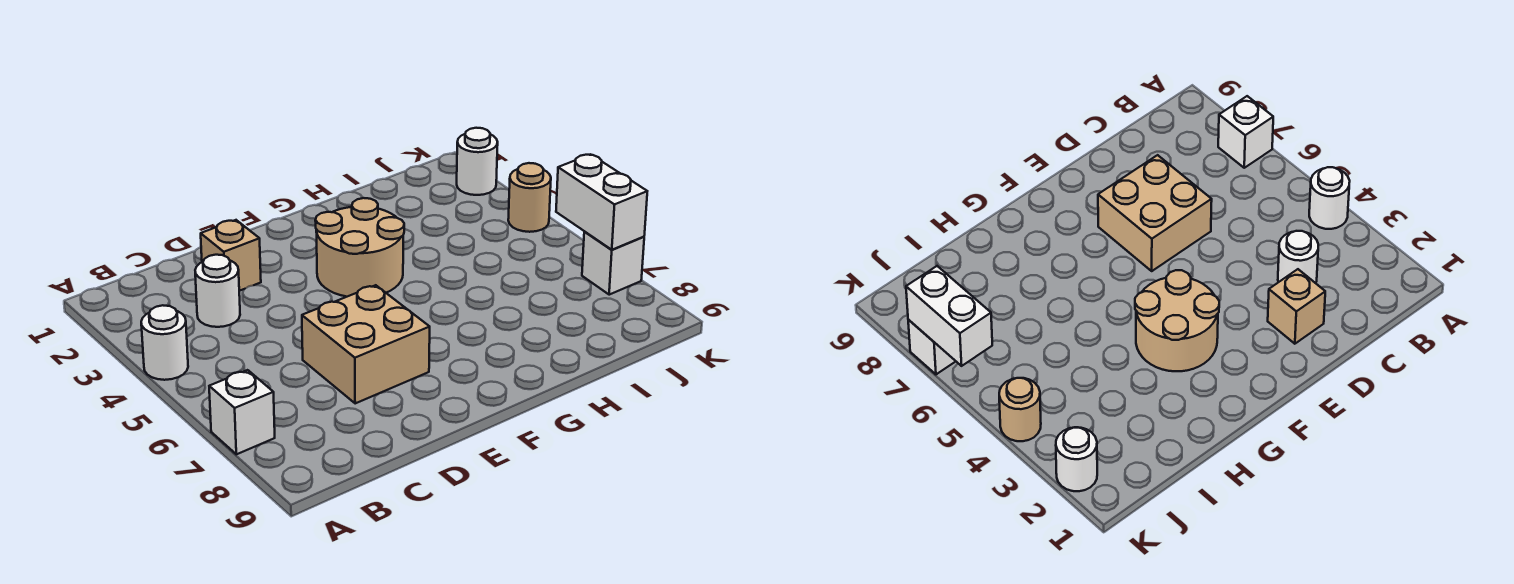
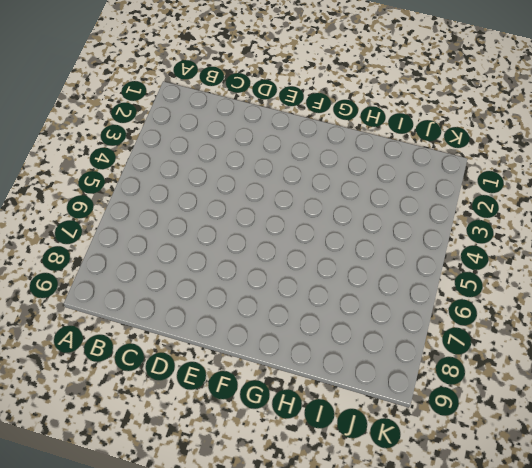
none -> white 1x1 round brick [141,305,188,380]
none -> white 1x1 brick [209,370,275,454]

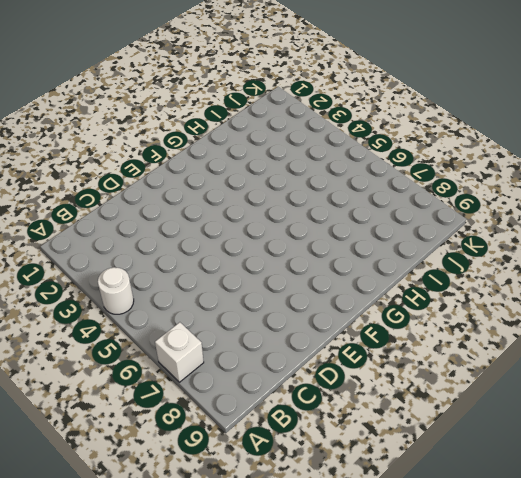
none -> white 1x1 round brick [195,255,240,327]
none -> tan 1x1 brick [201,220,261,291]

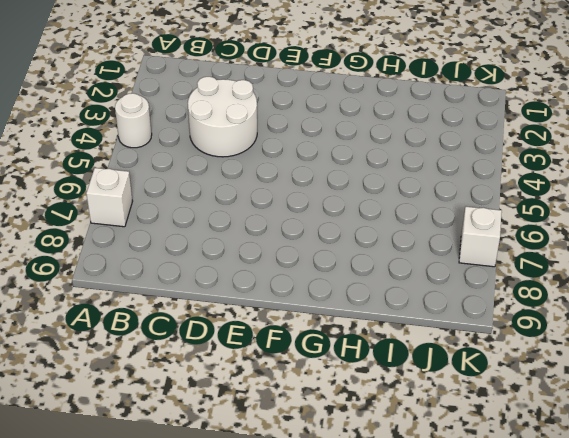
white 2x2 round brick [188,77,257,157] -> white 1x1 round brick [195,255,240,327]
none -> tan 1x1 brick [201,220,261,291]
none -> tan 2x2 brick [302,285,430,403]

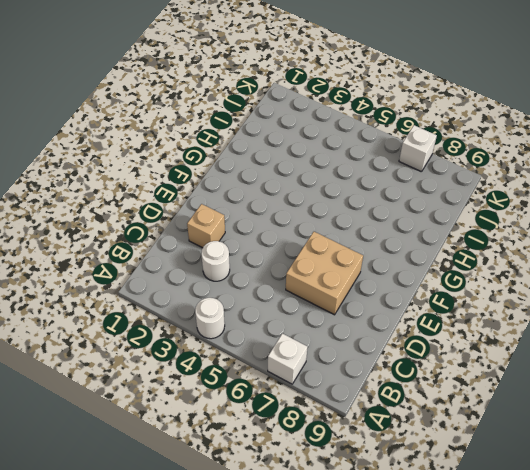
none -> tan 2x2 round brick [315,198,404,297]
none -> white 1x1 round brick [457,128,498,195]

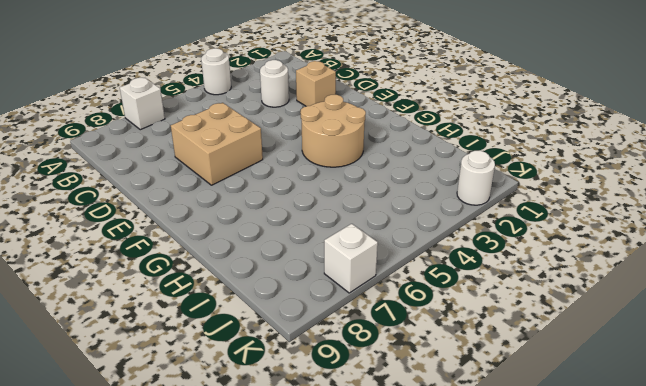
none -> tan 1x1 round brick [508,163,551,232]
none -> white 1x2 brick [556,154,647,250]

